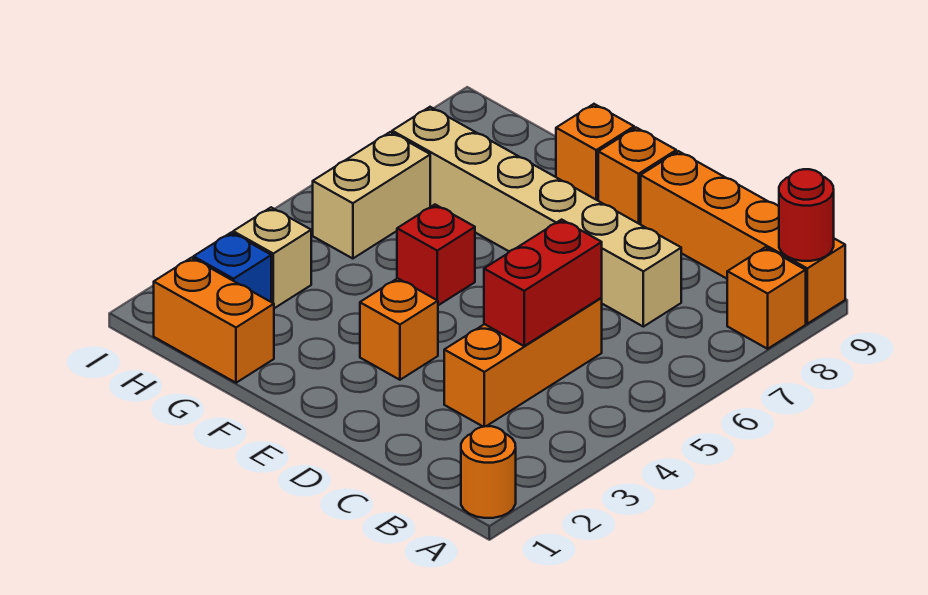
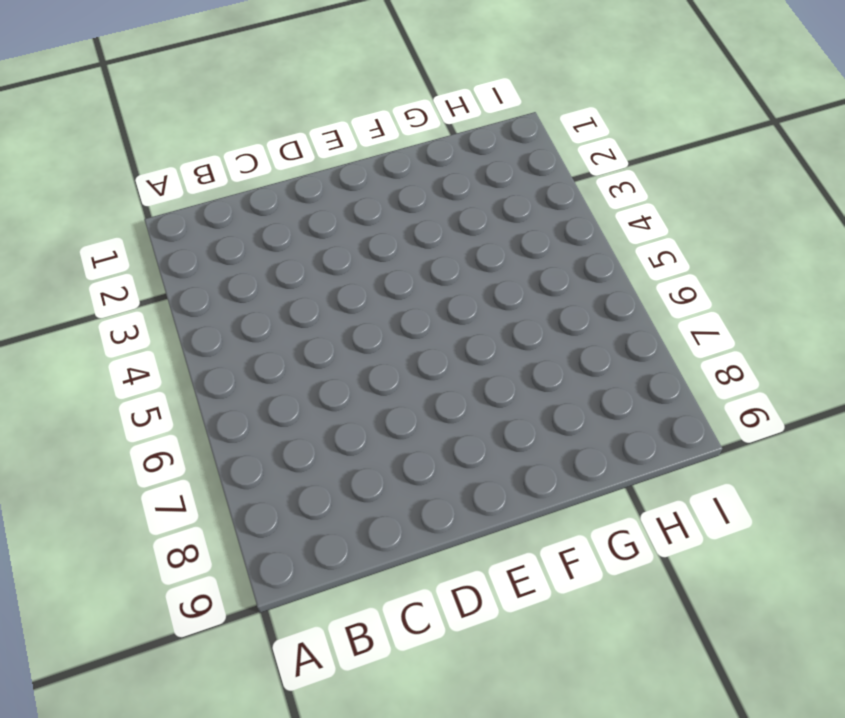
none -> orange 1x1 round brick [461,426,516,518]
none -> orange 1x1 brick [727,247,806,349]
none -> orange 1x4 brick [641,151,845,324]

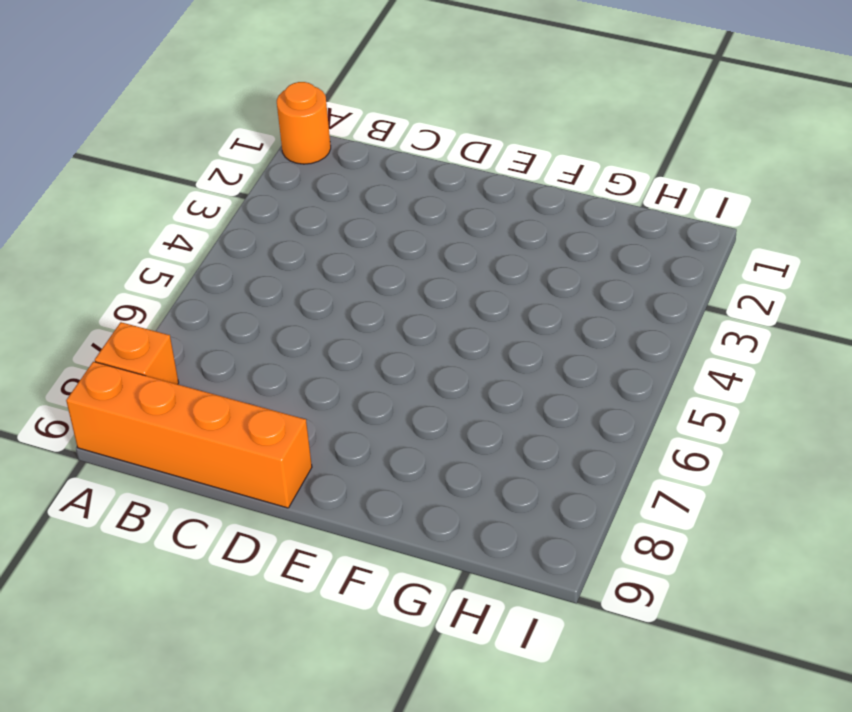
none -> orange 1x3 brick [444,298,602,427]
none -> tan 1x6 brick [392,107,681,327]
none -> orange 1x1 brick [360,278,438,380]

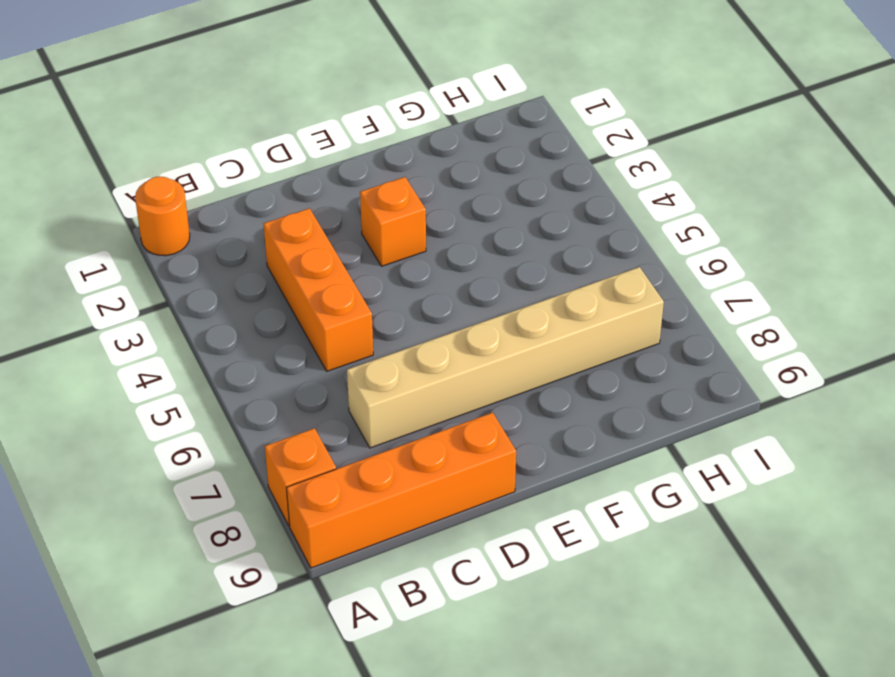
none -> orange 1x1 brick [598,128,676,225]
none -> red 1x1 brick [397,205,475,305]
none -> orange 1x1 brick [556,104,634,201]

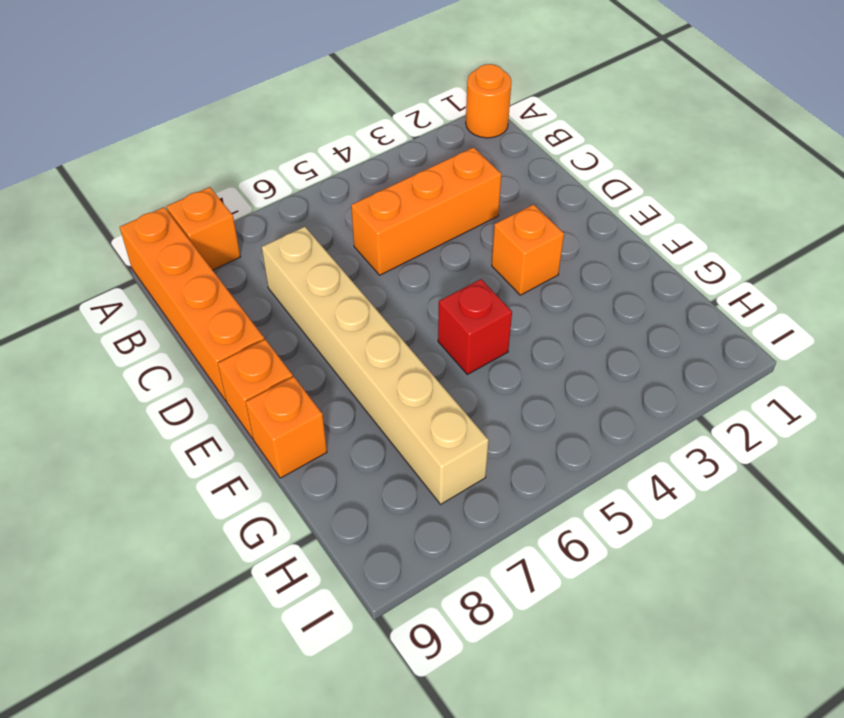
none -> orange 1x2 brick [154,258,274,383]
none -> blue 1x1 brick [193,232,271,302]
none -> tan 1x1 brick [233,207,311,308]

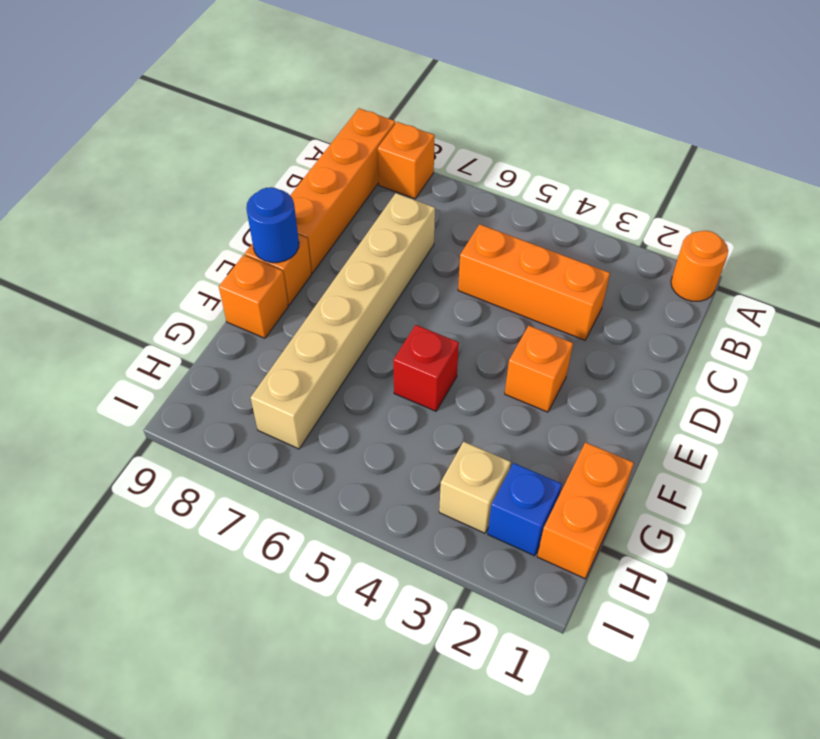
blue 1x1 round brick [246,187,299,263] -> none
none -> tan 1x2 brick [313,132,430,259]
none -> red 1x1 round brick [779,169,834,261]
none -> red 1x2 brick [484,220,602,346]

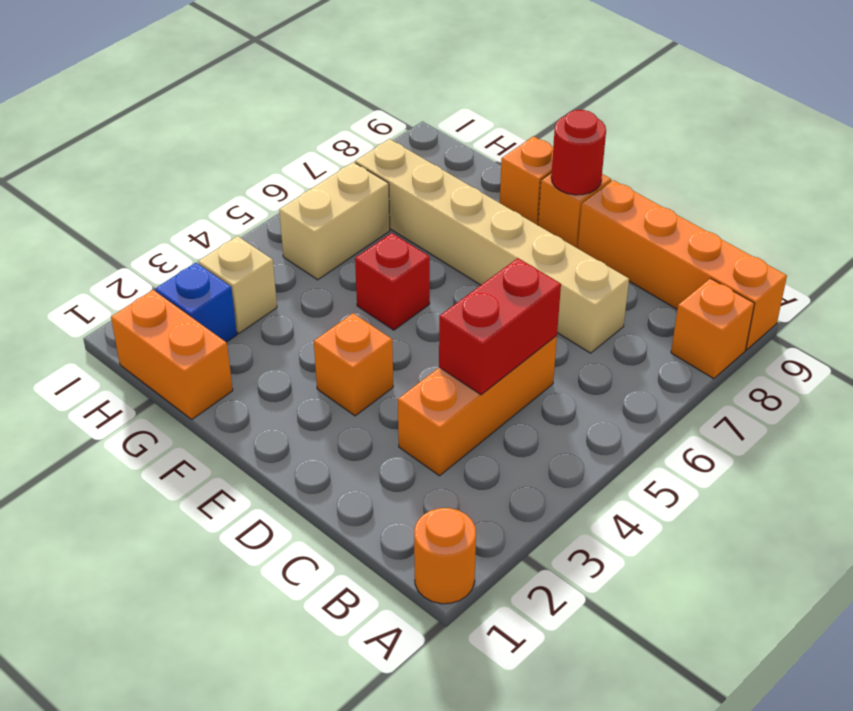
red 1x1 round brick [551,110,606,195] -> red 1x1 round brick moved to [779,169,834,261]

